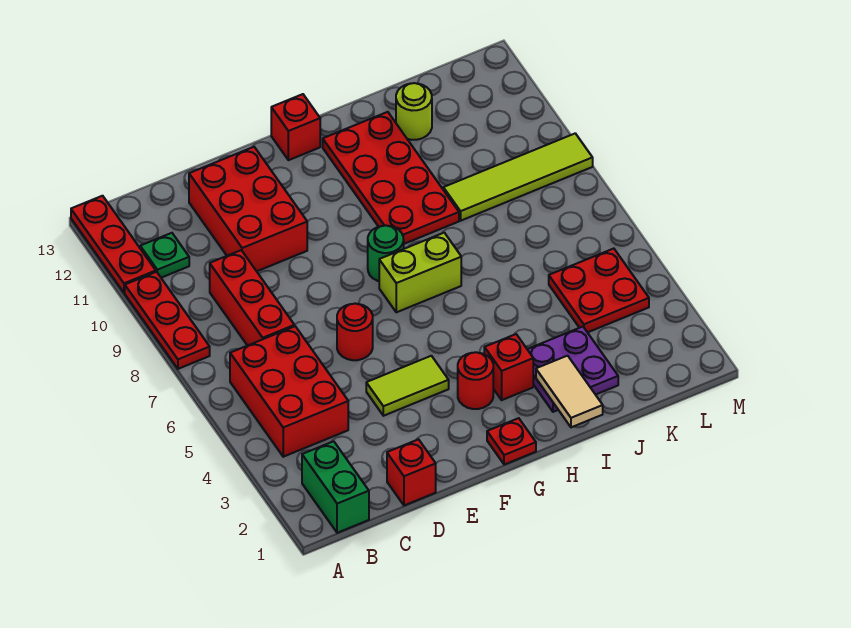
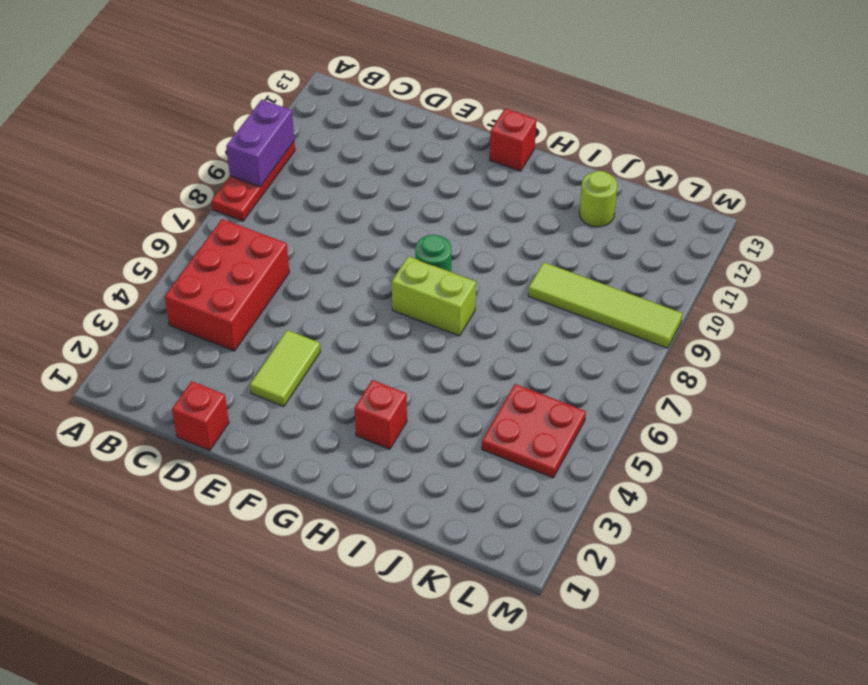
purple 1x2 brick [226,100,294,187] -> none
lime 1x2 tile [250,330,320,407] -> lime 1x2 tile turned to [366,356,449,416]
none -> red 1x3 plate [71,196,156,293]
none -> green 1x2 brick [302,441,369,533]
none -> green 1x1 plate [140,233,189,278]

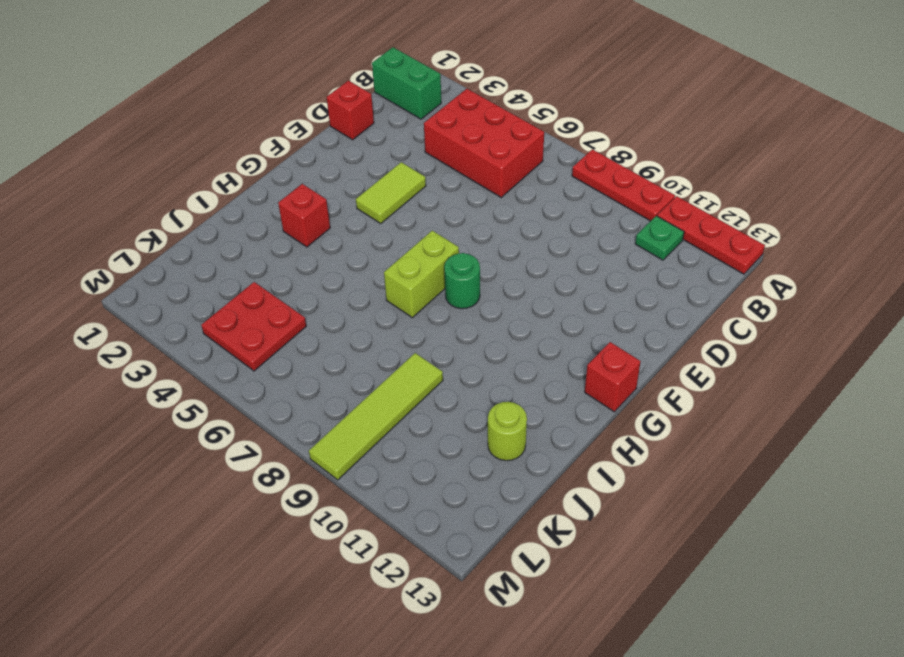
none -> red 1x3 brick [210,250,294,346]
none -> red 2x3 brick [189,147,307,271]
none -> red 1x1 round brick [337,304,373,360]

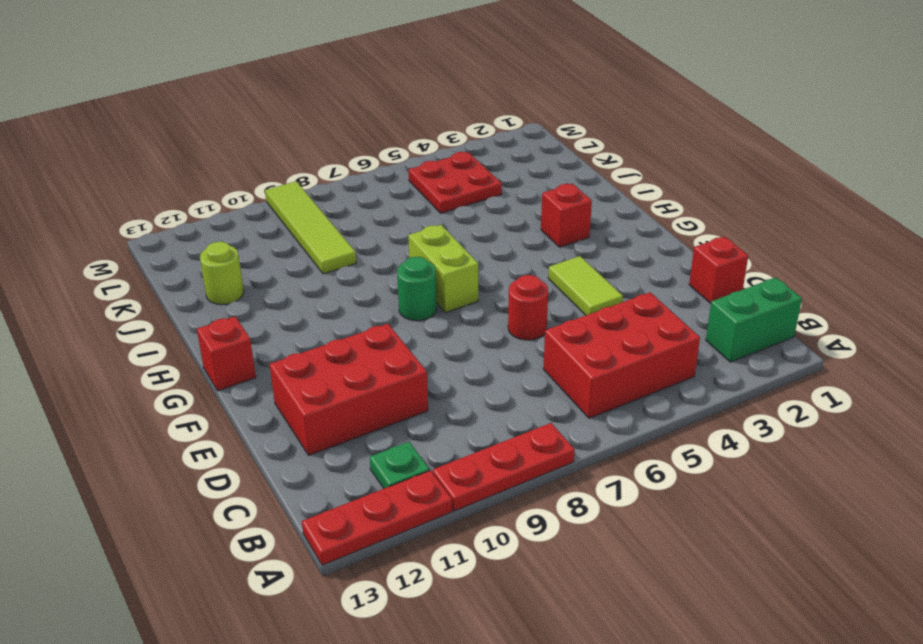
none -> red 1x3 brick [210,250,294,346]
none -> red 1x1 plate [487,418,536,465]
none -> red 1x1 round brick [458,352,493,409]

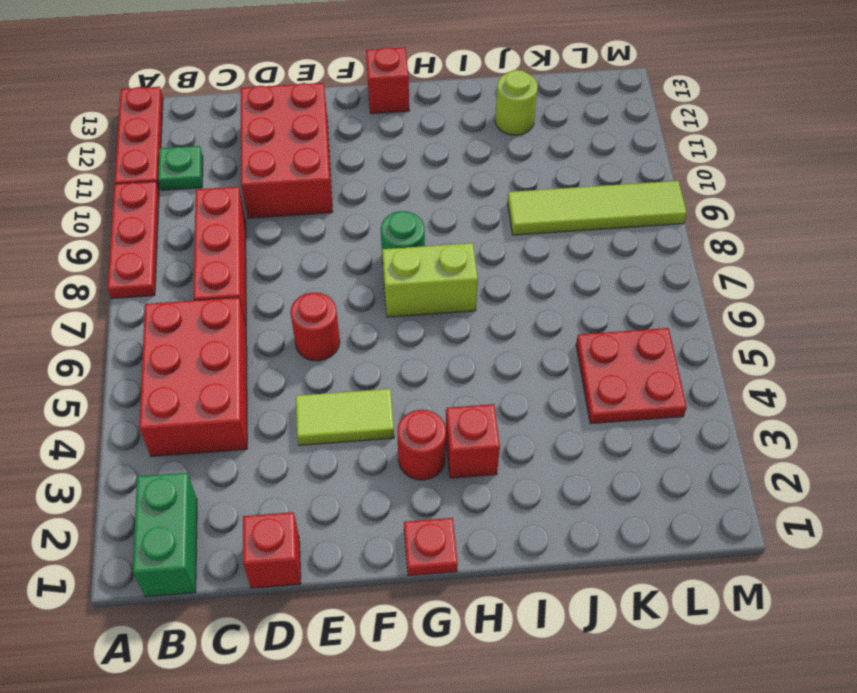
none -> red 2x4 plate [323,112,459,244]
none -> purple 2x2 plate [527,327,618,412]
none -> tan 1x2 tile [536,356,603,427]

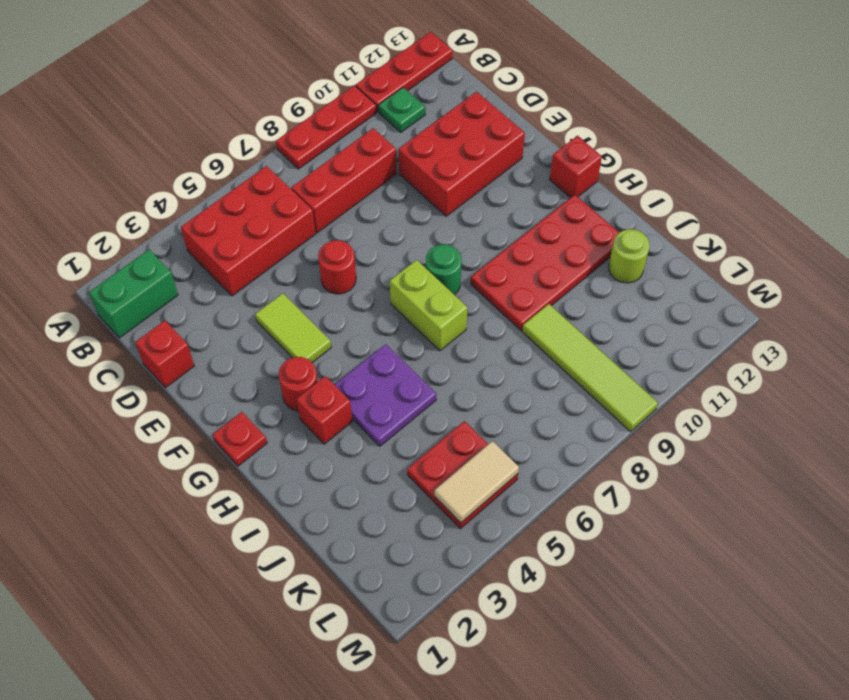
purple 2x2 plate [335,344,436,446] -> purple 2x2 plate moved to [527,327,618,412]
tan 1x2 tile [434,441,519,523] -> tan 1x2 tile moved to [536,356,603,427]

